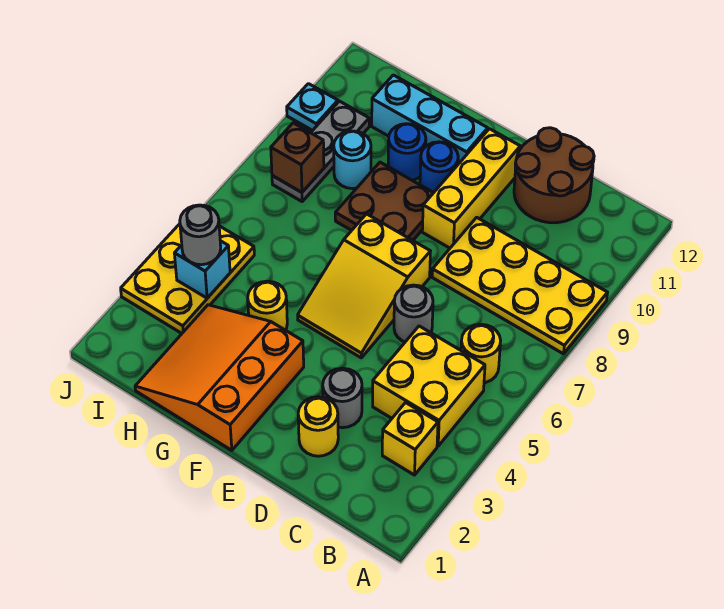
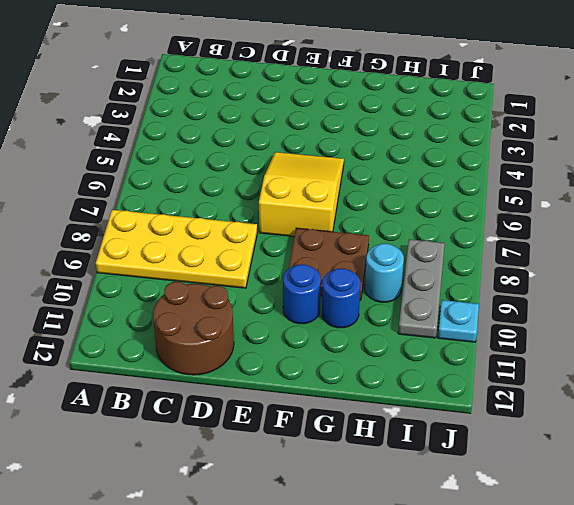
none -> yellow 1x1 brick [382,403,438,475]
none -> yellow 2x2 brick [373,326,485,446]
none -> yellow 1x1 round brick [461,324,501,383]

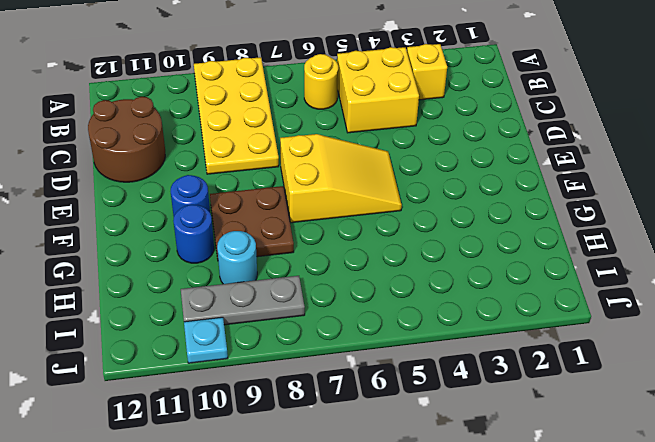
none -> yellow 1x1 round brick [298,397,338,456]
none -> grey 1x1 round brick [323,368,362,428]
none -> grey 1x1 round brick [394,285,433,342]

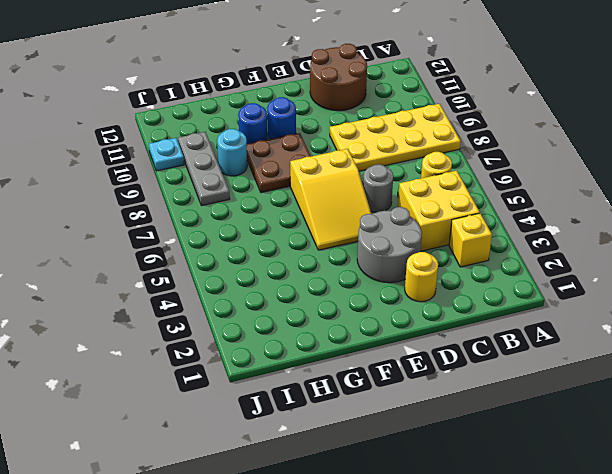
grey 2x2 round brick [357,207,422,283] -> grey 1x1 round brick [323,368,362,428]
none -> yellow 1x3 brick [422,129,520,248]
none -> orange 3x3 slope [135,305,304,450]
none -> cyan 1x3 brick [372,75,488,164]

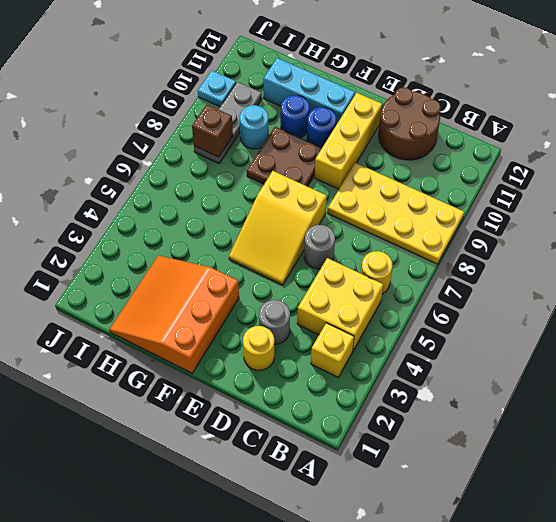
none -> yellow 1x1 round brick [248,281,287,330]
none -> yellow 2x3 plate [121,224,254,333]
none -> cyan 1x1 brick [174,241,230,298]

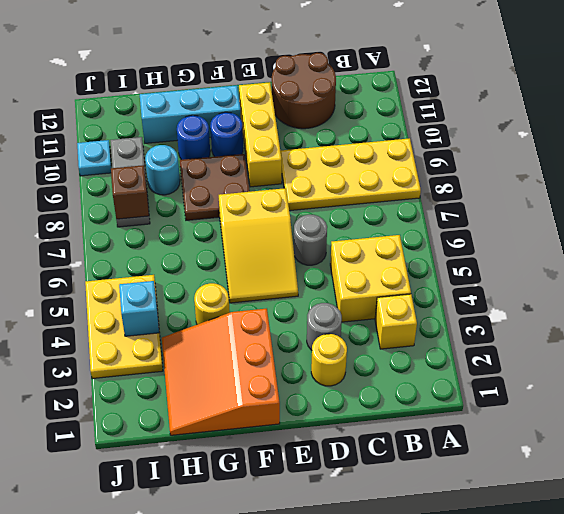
none -> yellow 1x1 round brick [461,324,501,383]
none -> grey 1x1 round brick [180,205,221,265]

